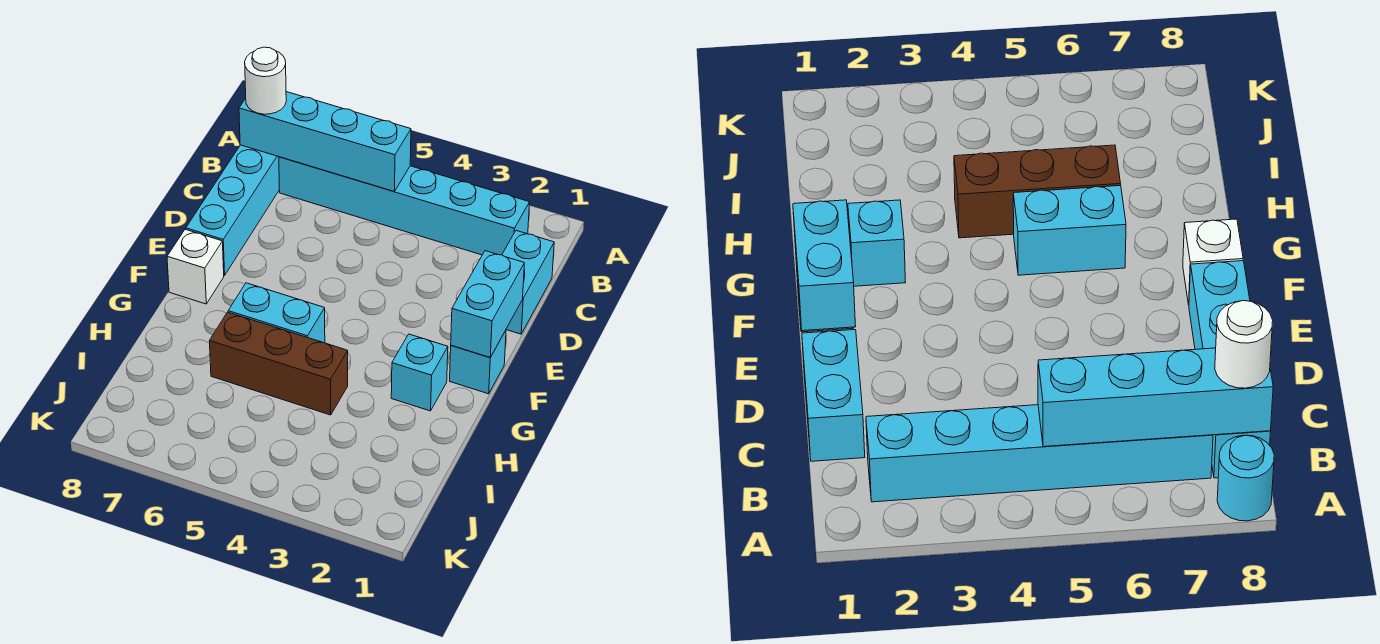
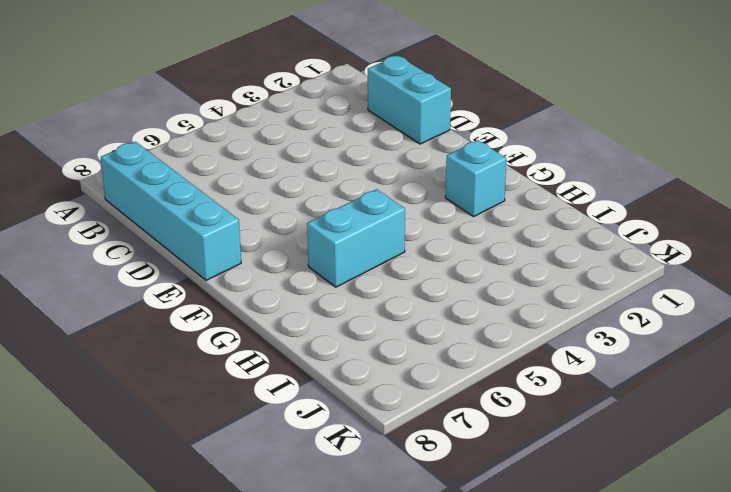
none -> cyan 1x1 round brick [1217,435,1274,521]
none -> cyan 1x6 brick [279,157,530,255]
none -> cyan 1x1 brick [450,330,506,394]

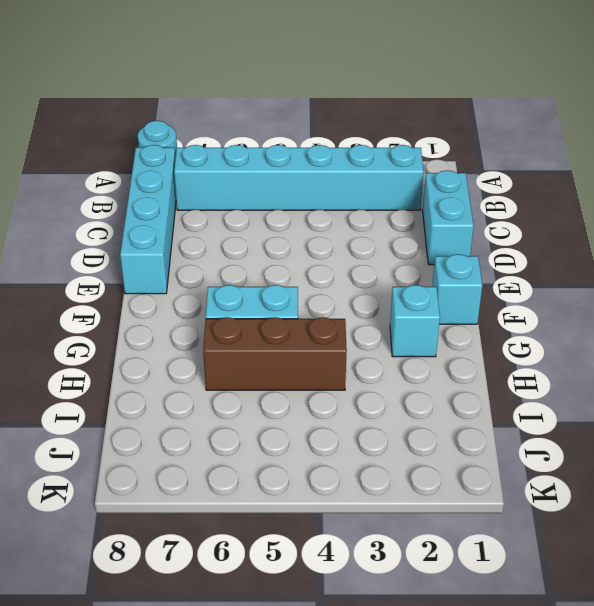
none -> white 1x1 brick [167,229,224,304]
none -> cyan 1x4 brick [239,92,411,192]
none -> cyan 1x2 brick [451,251,524,357]

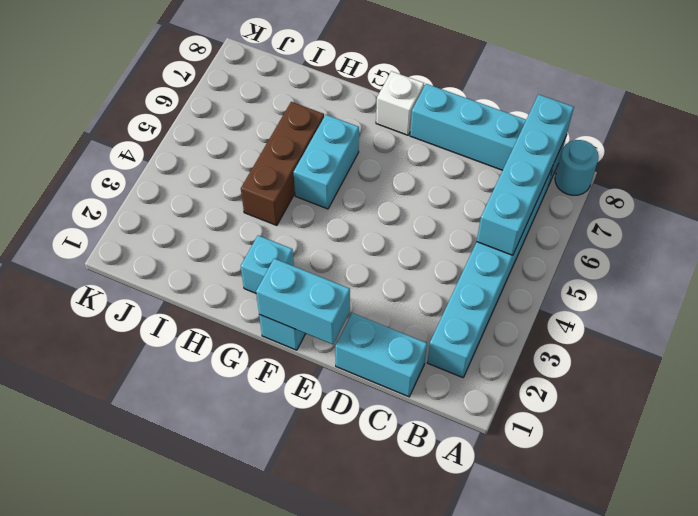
none -> white 1x1 round brick [245,47,286,114]

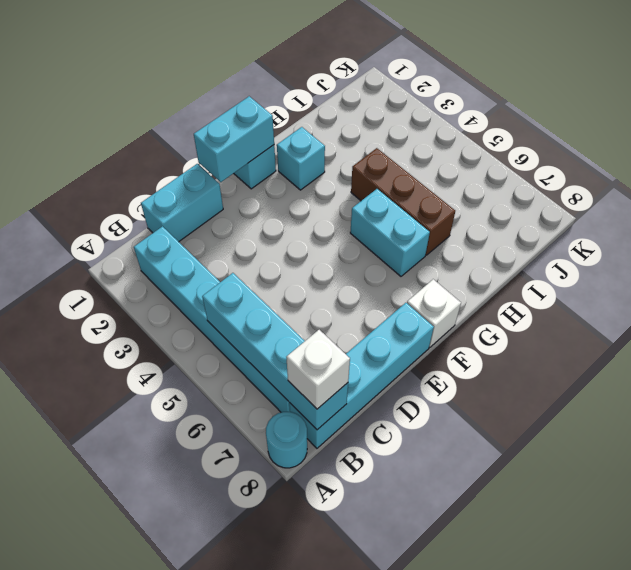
white 1x1 brick [286,330,350,409] -> white 1x1 round brick [245,47,286,114]

